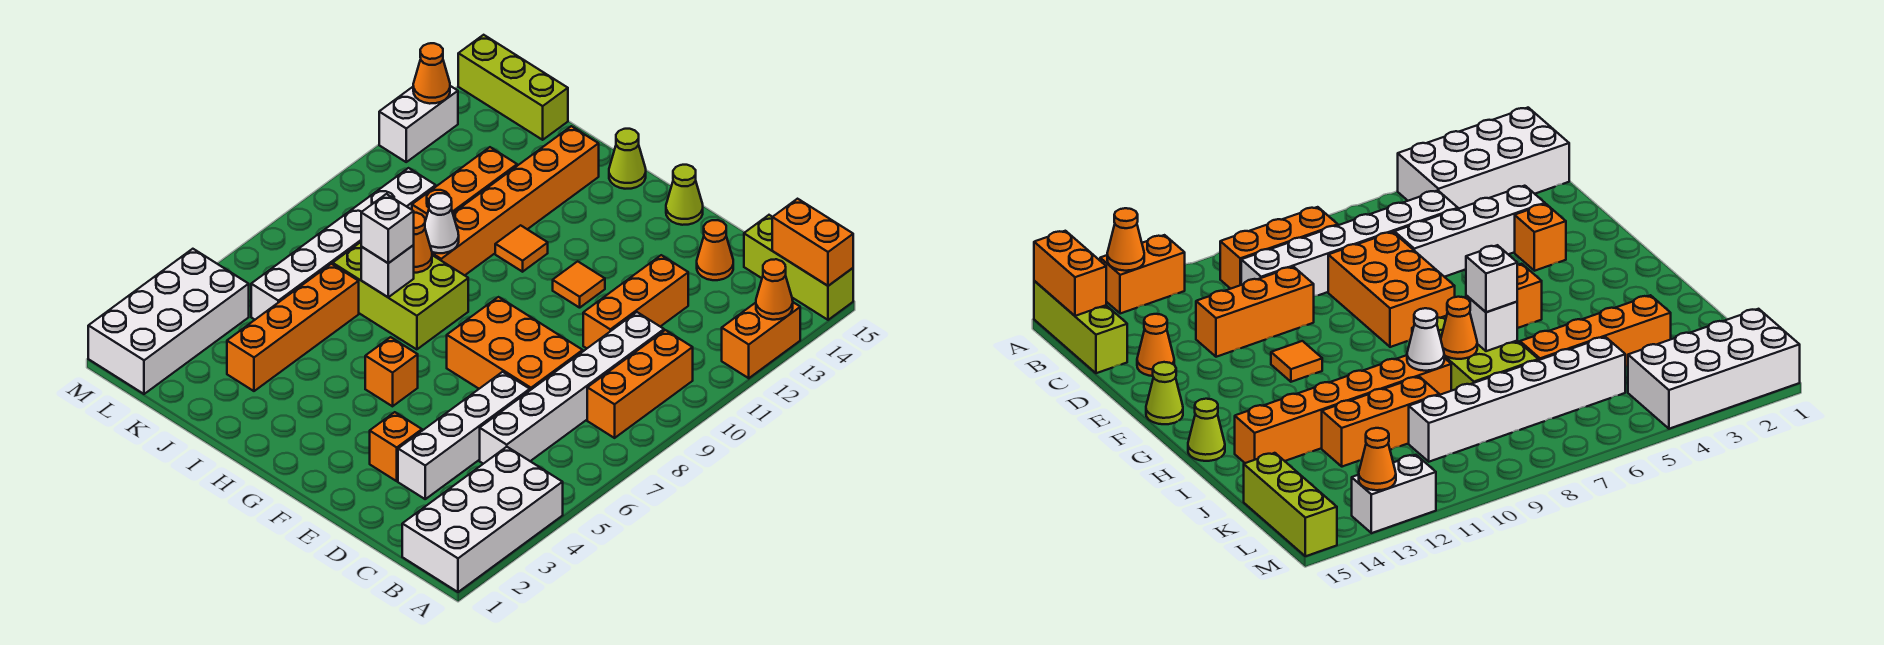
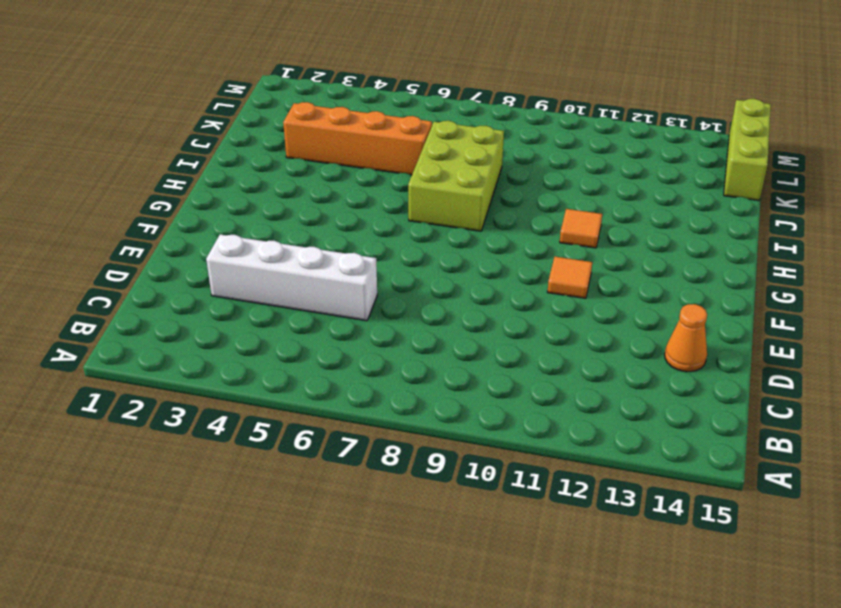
none -> white 2x4 brick [402,447,563,592]
none -> orange 1x2 brick [722,302,800,378]
none -> lime 1x3 brick [744,215,853,320]
none -> orange 1x3 brick [587,330,693,438]

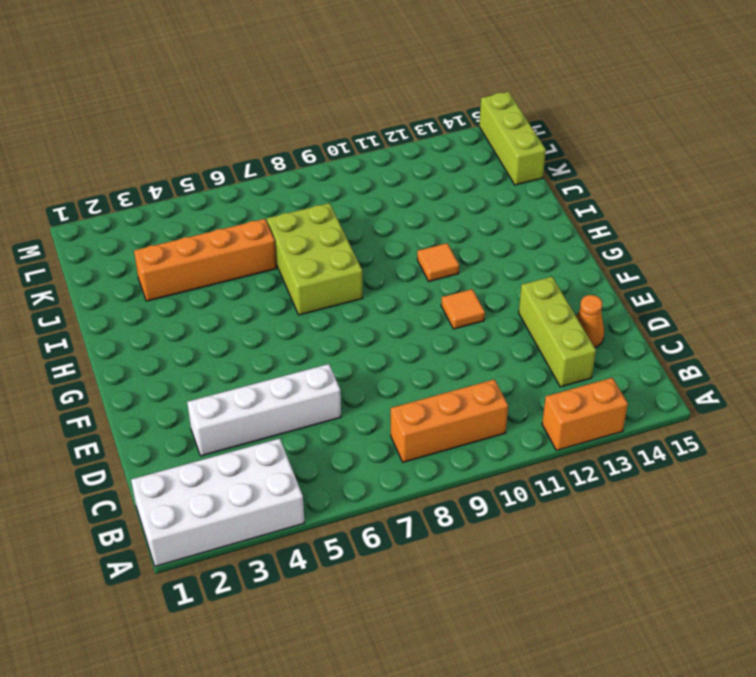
lime 1x3 brick [519,277,596,387] -> lime 1x3 brick moved to [744,215,853,320]
none -> white 1x6 brick [480,312,664,464]
none -> orange 2x3 brick [447,297,583,390]
none -> orange 1x3 brick [583,255,688,348]
none -> orange 1x1 brick [370,412,422,481]

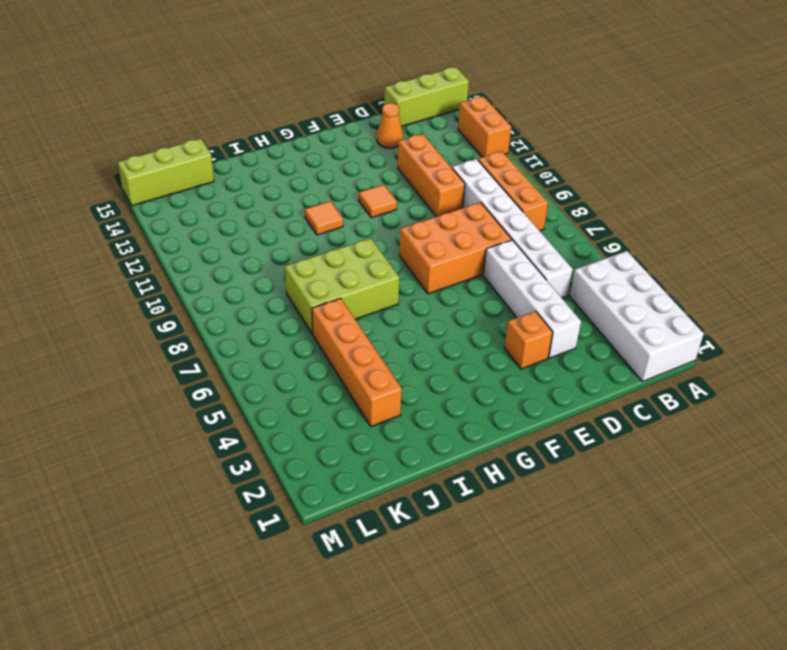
none -> lime 1x1 cone [666,165,703,225]
none -> orange 1x1 brick [365,337,418,406]
none -> lime 1x1 cone [609,129,646,189]
none -> orange 1x6 brick [432,126,599,275]

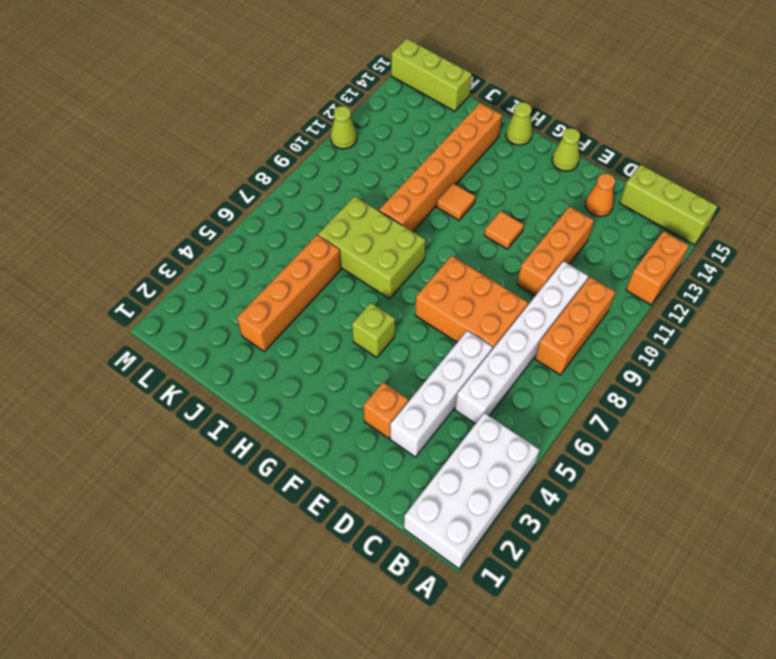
lime 1x1 brick [352,303,395,358] -> orange 1x1 brick [365,337,418,406]
lime 1x1 cone [331,106,357,149] -> none
none -> orange 1x3 brick [412,147,517,221]
none -> white 1x6 brick [251,168,436,319]
none -> white 2x4 brick [88,249,249,394]
none -> white 1x2 brick [379,86,458,162]

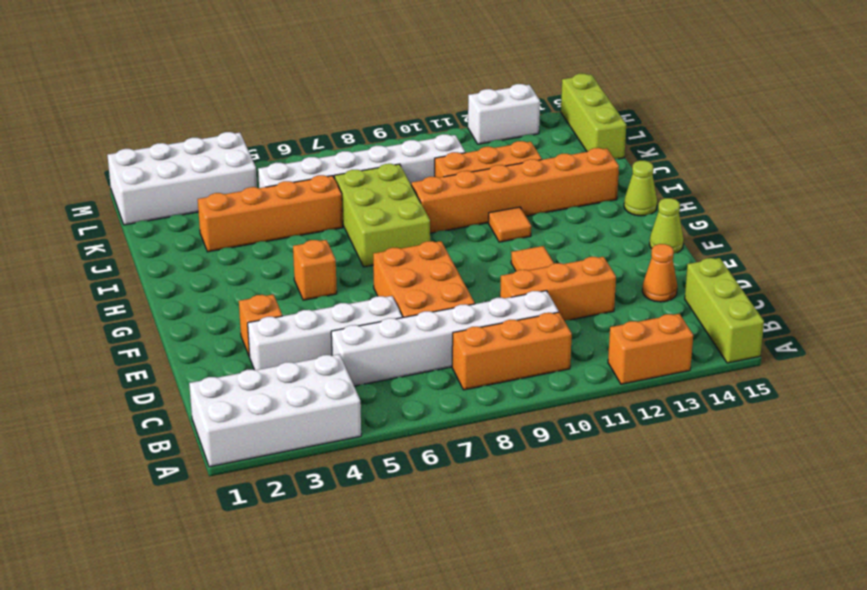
none -> orange 1x1 cone [756,259,793,320]
none -> orange 1x2 brick [772,199,853,286]
none -> white 1x1 brick [361,245,414,297]
none -> orange 1x1 cone [414,213,432,273]

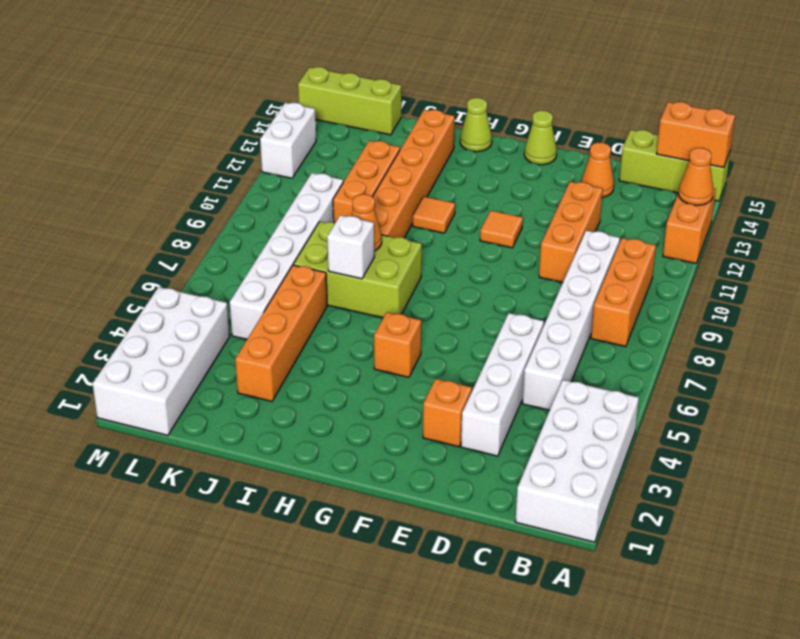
none -> orange 2x3 brick [447,297,583,390]
none -> white 1x1 cone [425,193,459,253]
none -> orange 1x1 cone [413,43,450,104]
none -> white 1x1 brick [361,194,414,263]

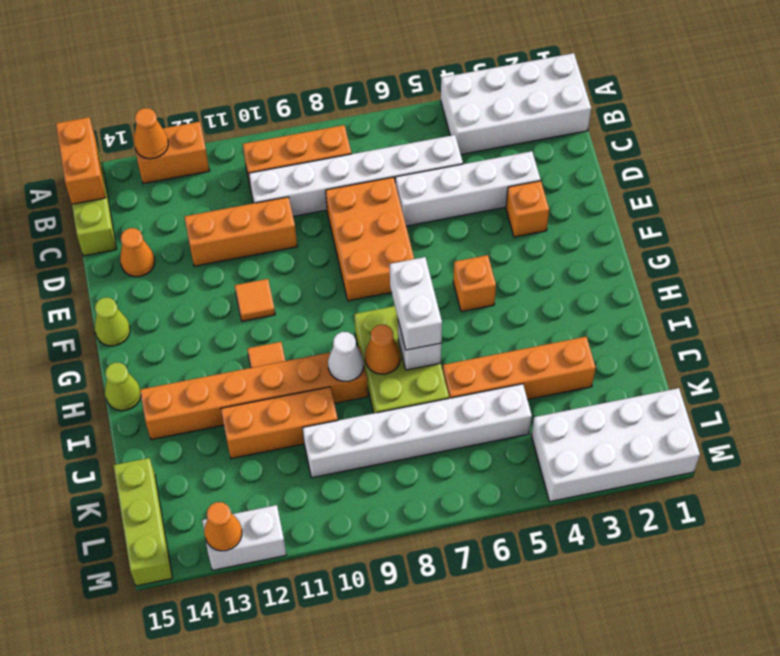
white 1x2 brick [390,257,442,350] -> white 1x1 brick [361,194,414,263]

